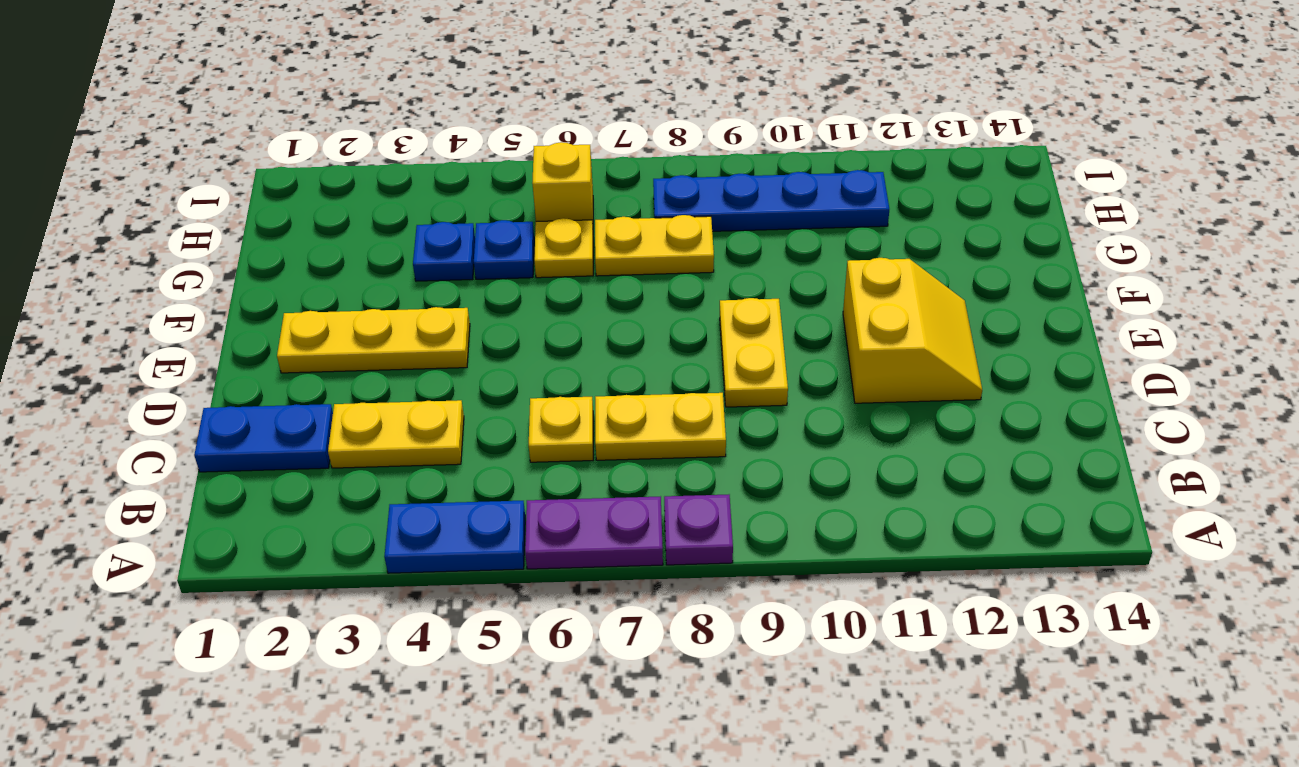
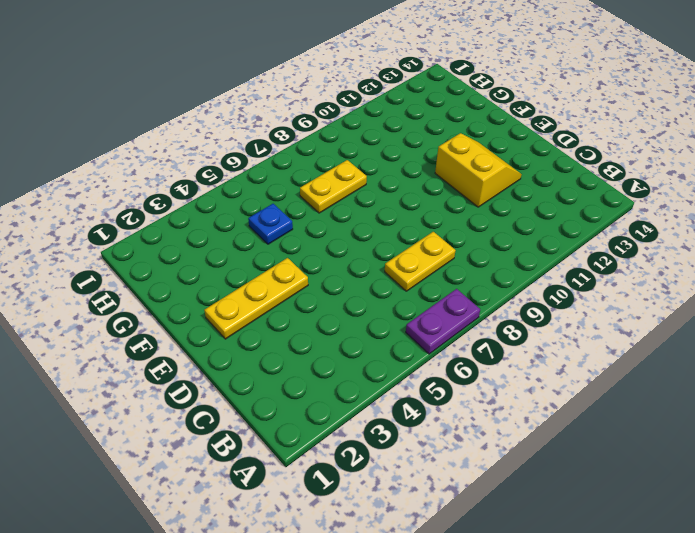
none -> blue 1x2 plate [384,501,525,573]
none -> purple 1x1 plate [664,495,733,565]
none -> blue 1x2 plate [194,404,333,472]

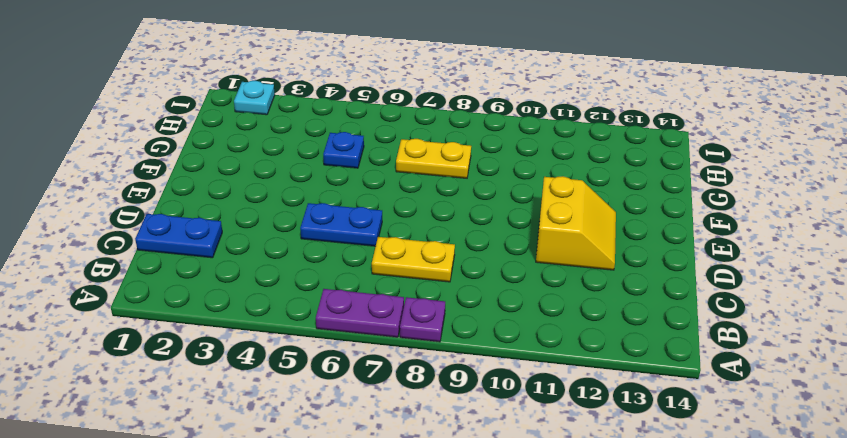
blue 1x2 plate [300,203,382,246] -> blue 1x2 plate moved to [384,501,525,573]
cyan 1x1 plate [234,81,275,115] -> none
none -> yellow 1x2 plate [328,400,464,468]
none -> yellow 1x1 plate [529,397,593,462]
none -> yellow 1x2 plate [720,298,788,407]

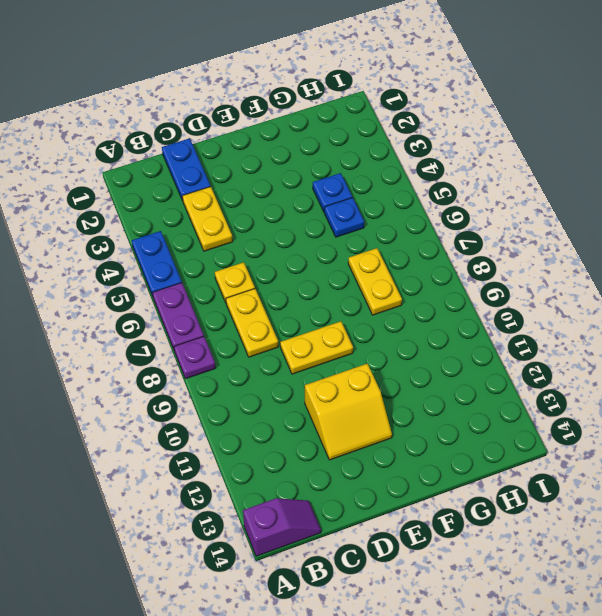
purple 1x2 slope [243,498,321,556] -> none
none -> yellow 1x3 plate [277,307,470,373]
none -> yellow 1x1 plate [534,218,593,278]
none -> yellow 1x1 brick [532,142,593,224]

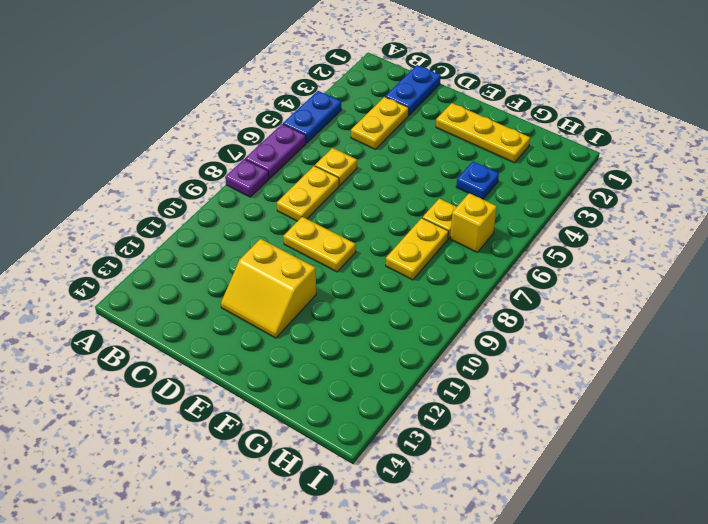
yellow 1x3 plate [436,103,530,163] -> yellow 1x3 plate turned to [277,307,470,373]
none -> blue 1x1 plate [474,220,534,279]
none -> blue 1x4 plate [653,170,889,231]

